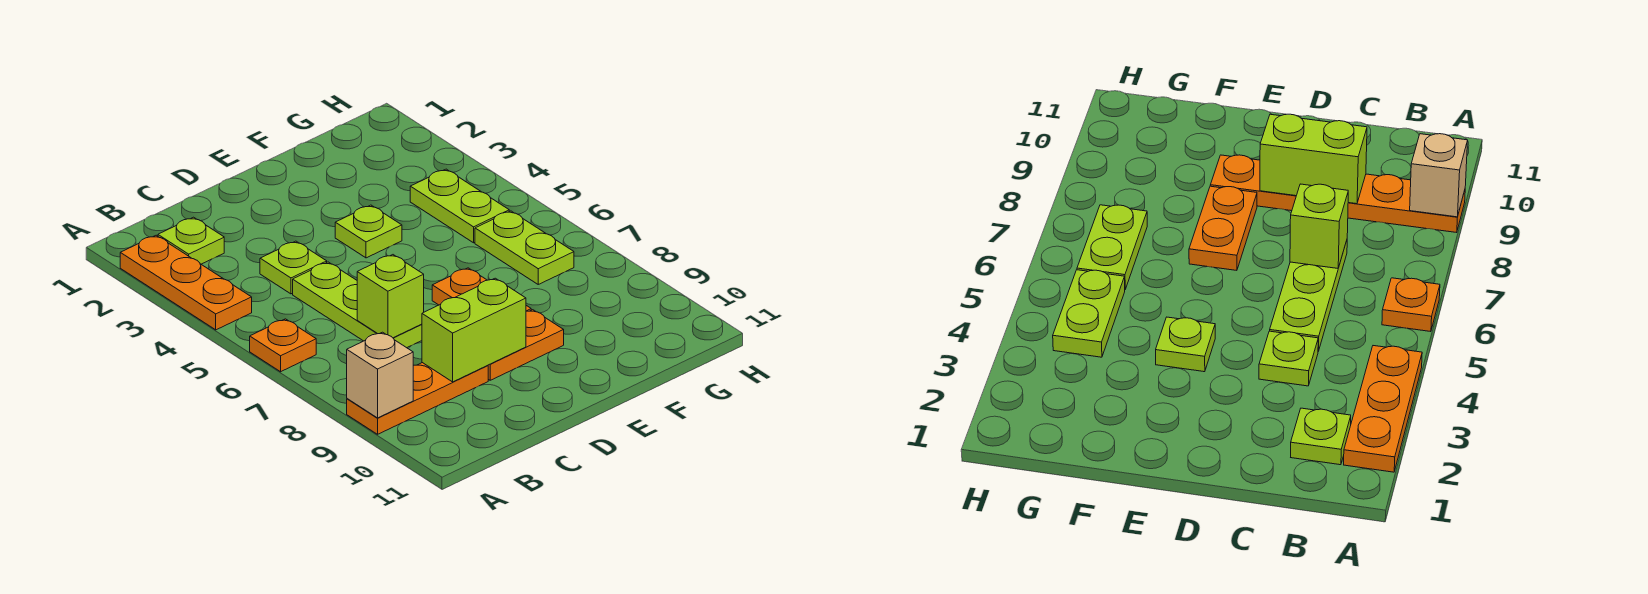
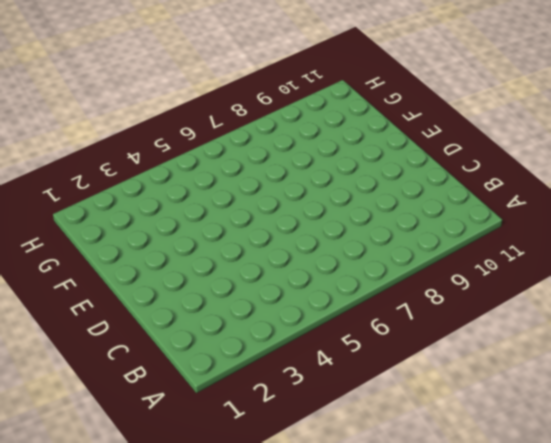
none -> orange 1x3 plate [120,235,252,330]
none -> orange 1x1 plate [250,319,316,372]
none -> orange 1x3 plate [347,363,488,434]

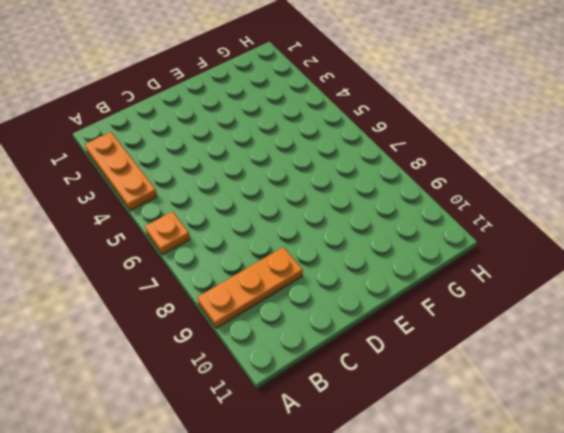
none -> lime 1x1 plate [158,217,224,264]
none -> lime 1x1 plate [260,241,327,294]
none -> lime 1x3 plate [293,262,422,348]

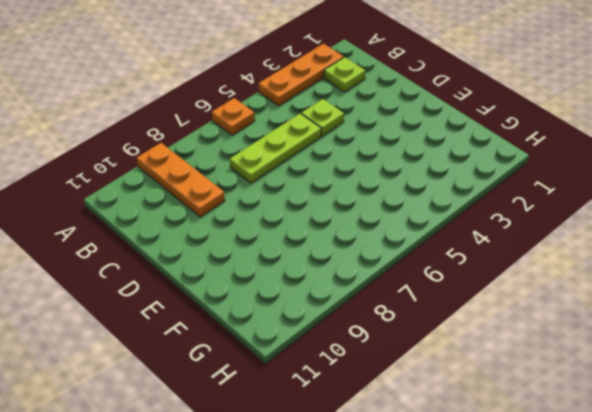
none -> orange 1x2 plate [488,310,564,380]
none -> lime 1x1 plate [335,205,402,258]
none -> orange 1x2 plate [432,268,531,311]

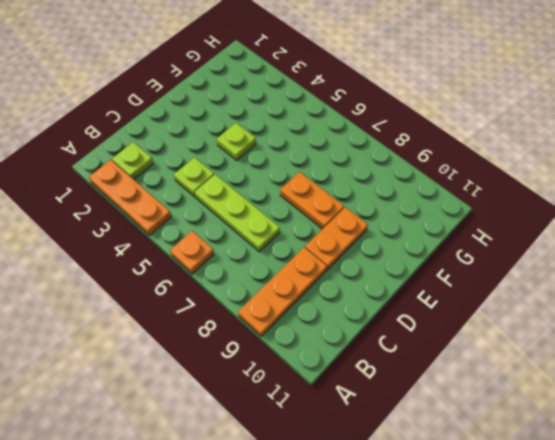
none -> lime 1x2 plate [410,169,509,243]
none -> lime 1x2 plate [475,211,574,284]
none -> tan 1x1 brick [347,332,413,418]

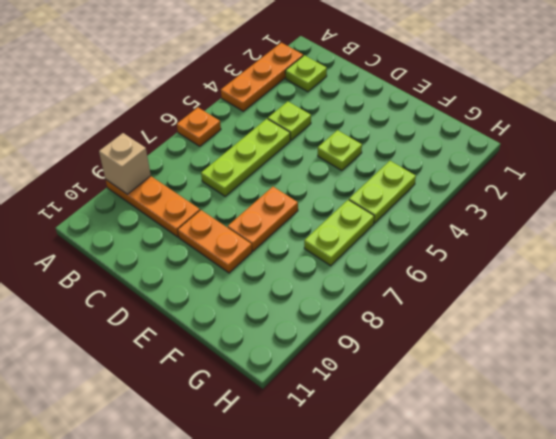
none -> lime 1x1 brick [357,255,424,338]
none -> lime 1x2 brick [422,278,526,382]

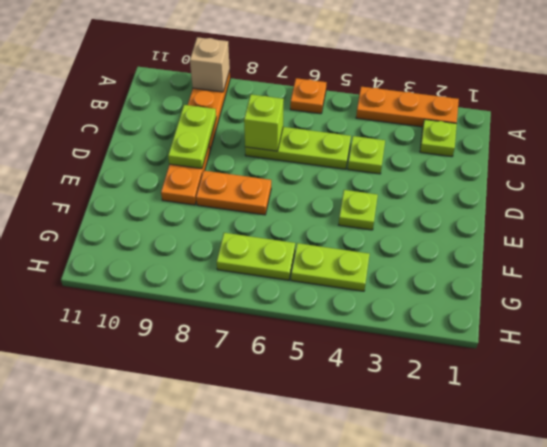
lime 1x2 plate [168,105,216,169] -> lime 1x2 brick [422,278,526,382]

